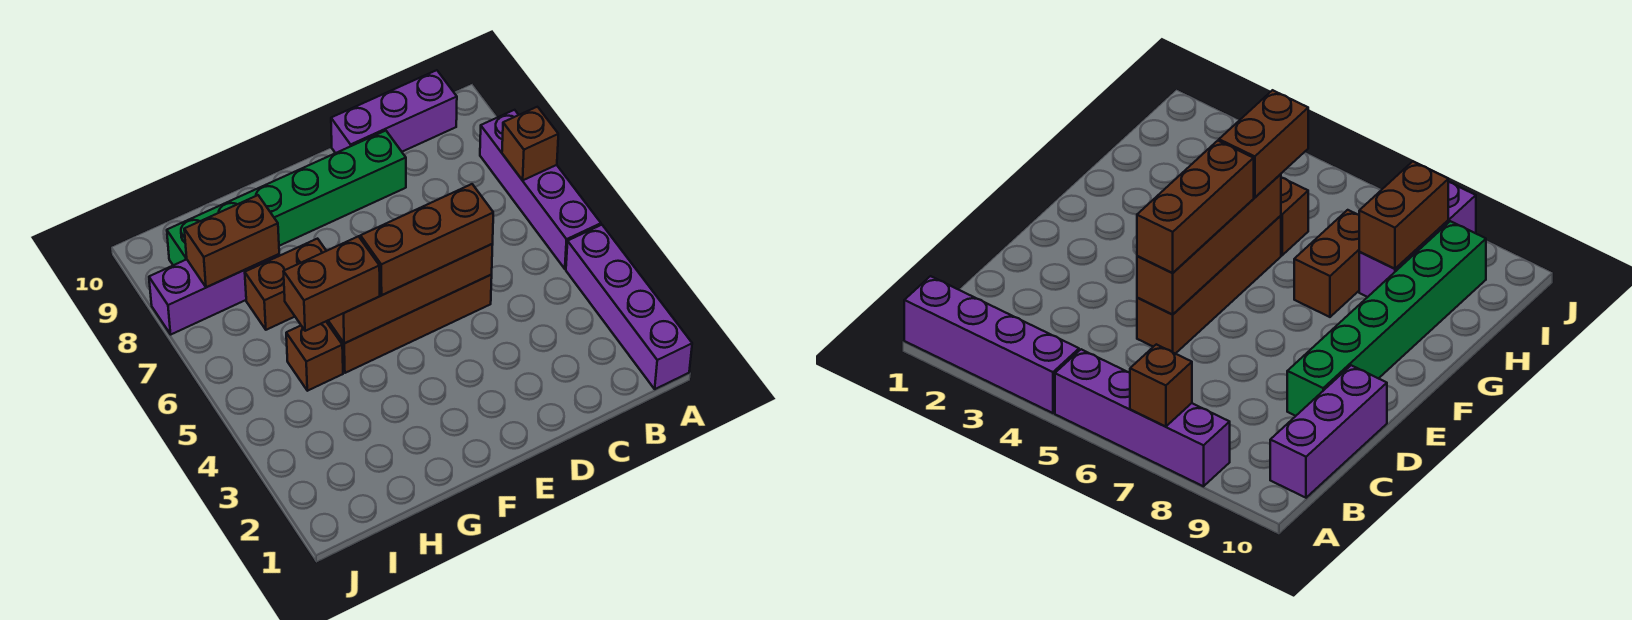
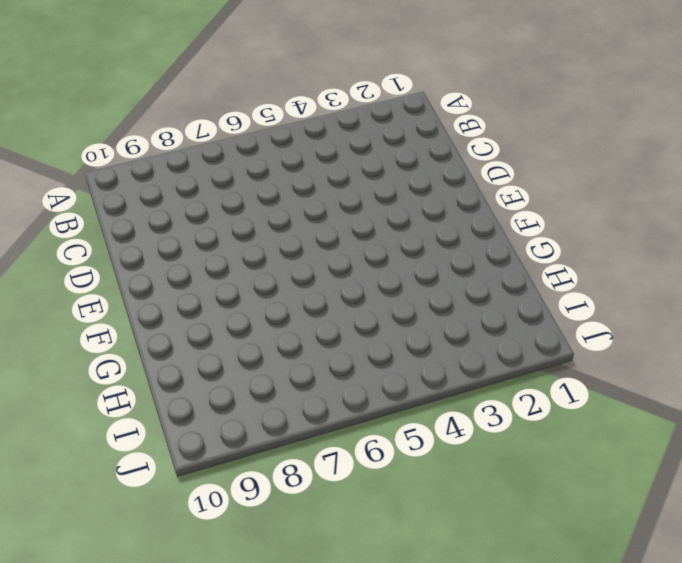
none -> purple 1x4 brick [566,225,692,389]
none -> purple 1x4 brick [480,110,601,269]
none -> purple 1x3 brick [331,70,457,153]

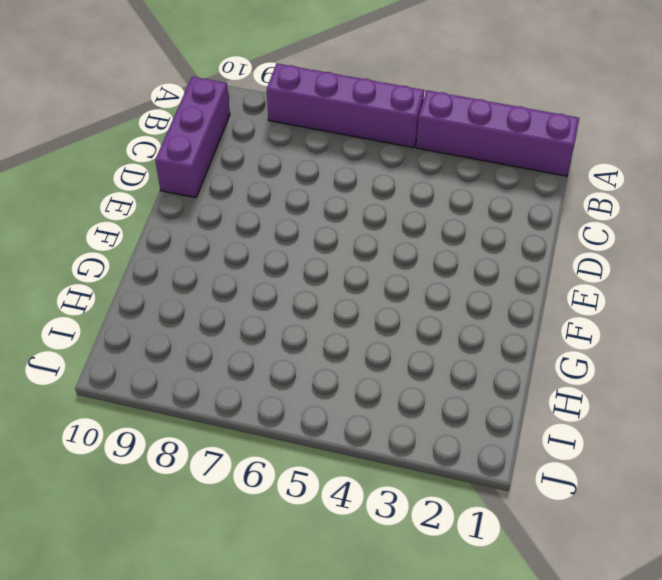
none -> brown 1x4 brick [326,275,492,373]
none -> green 1x6 brick [167,131,406,265]
none -> brown 1x2 brick [245,239,326,330]

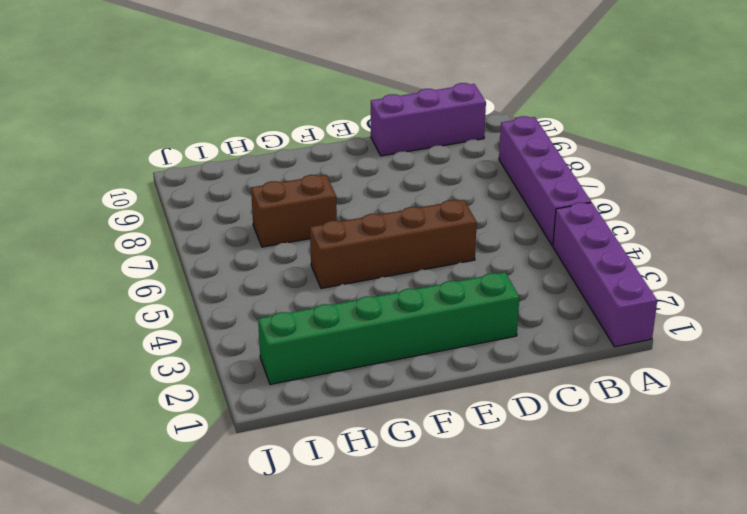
green 1x6 brick [258,272,519,384] -> green 1x6 brick moved to [167,131,406,265]
none -> brown 1x1 brick [286,322,343,391]
none -> purple 1x3 brick [149,254,279,334]
none -> brown 1x1 brick [502,107,558,180]

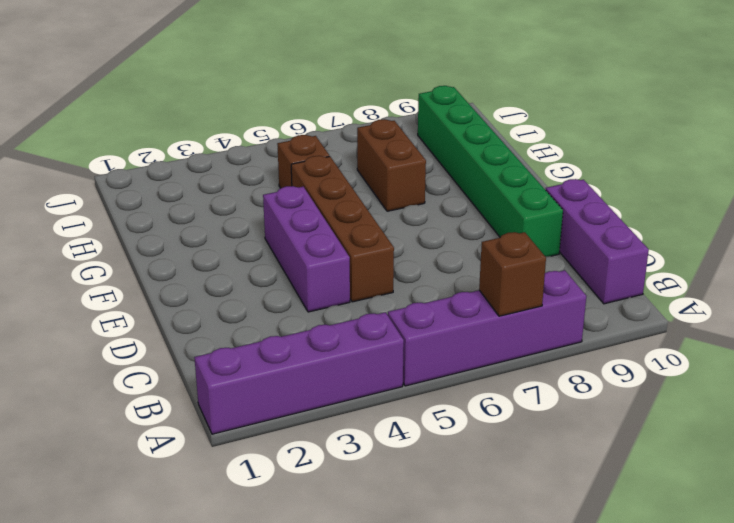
purple 1x3 brick [263,186,350,312] -> purple 1x3 brick moved to [149,254,279,334]
none -> brown 1x4 brick [328,244,493,343]
none -> brown 1x2 brick [184,195,279,287]
none -> brown 1x3 brick [360,184,493,295]

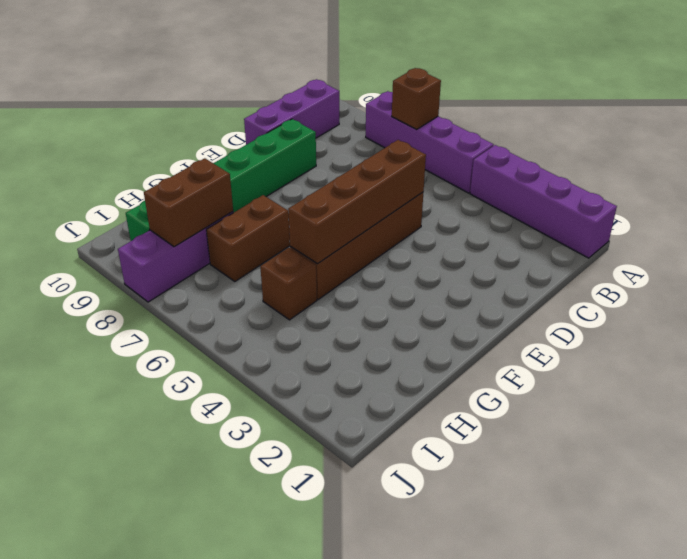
none -> brown 1x3 brick [360,184,493,295]
none -> brown 1x2 brick [283,236,380,331]

